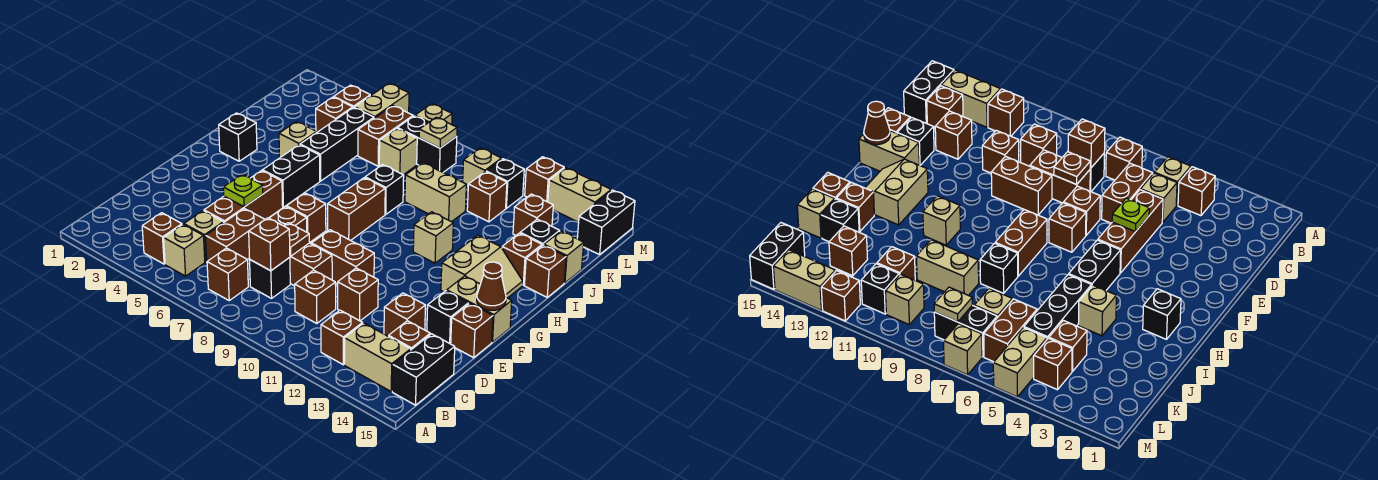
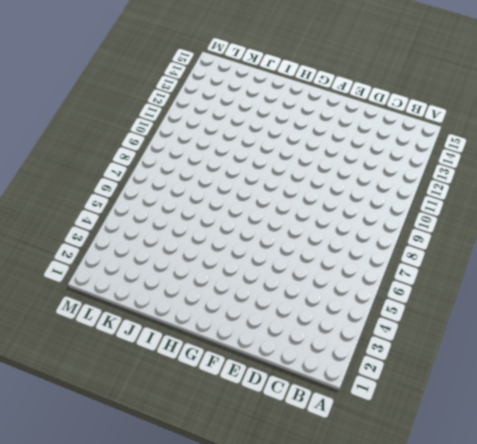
none -> brown 1x1 brick [142,213,182,264]
none -> tan 1x1 brick [164,225,205,276]
none -> brown 1x1 brick [207,248,248,300]
none -> brown 1x1 brick [321,310,363,365]

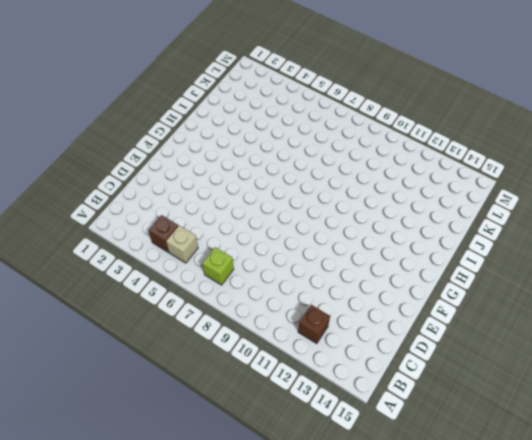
lime 1x1 brick [202,247,234,285] -> brown 1x1 brick [207,248,248,300]
none -> tan 1x2 brick [345,323,411,391]
none -> black 1x2 brick [392,334,455,405]
none -> tan 1x1 brick [184,211,224,262]
none -> brown 1x2 brick [206,209,265,261]

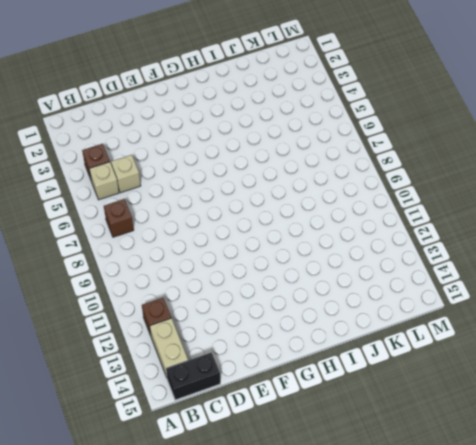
none -> brown 1x2 brick [206,209,265,261]
none -> black 1x1 brick [250,257,290,298]
none -> brown 1x1 brick [295,270,336,324]
none -> brown 1x1 brick [389,321,430,350]

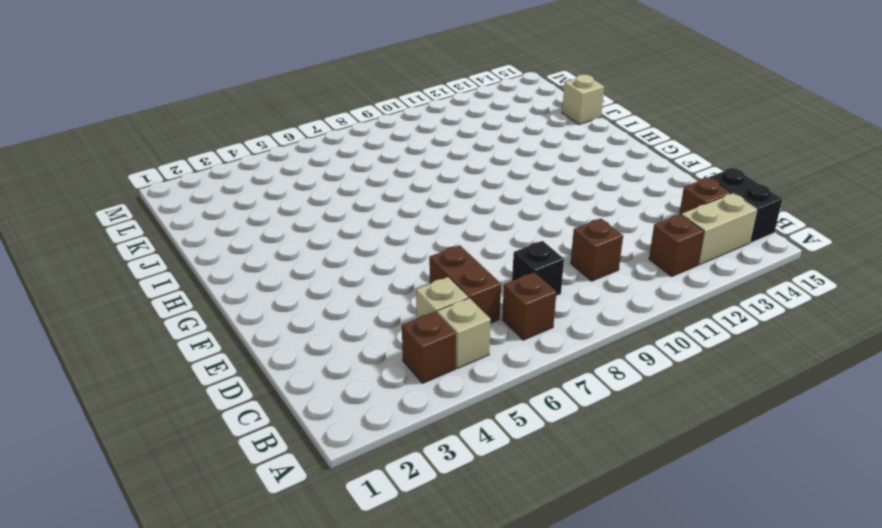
none -> brown 1x3 brick [204,171,283,222]
none -> brown 1x2 brick [290,243,332,286]
none -> brown 1x1 brick [338,268,378,321]
none -> brown 1x1 brick [384,293,426,336]

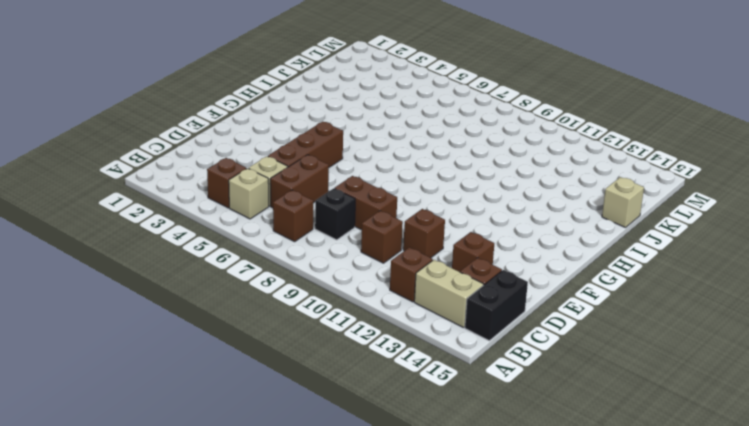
none -> brown 1x1 brick [270,206,307,232]
none -> brown 1x2 brick [312,230,374,284]
none -> black 1x1 brick [427,291,469,344]
none -> brown 1x1 brick [451,304,493,358]

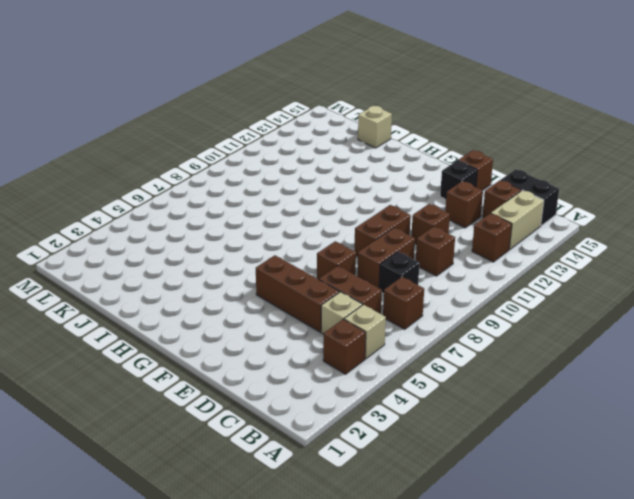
none -> brown 1x1 brick [287,193,326,242]
none -> tan 1x2 brick [447,276,512,342]
none -> black 1x2 brick [263,145,320,207]
none -> brown 1x2 brick [328,178,385,240]

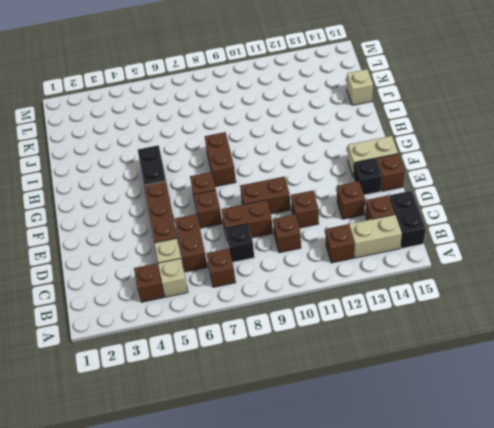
none -> tan 2x2 slope [441,235,523,298]
none -> black 1x1 brick [219,113,257,161]
none -> tan 1x1 brick [413,212,453,263]
none -> tan 1x1 brick [279,122,317,158]

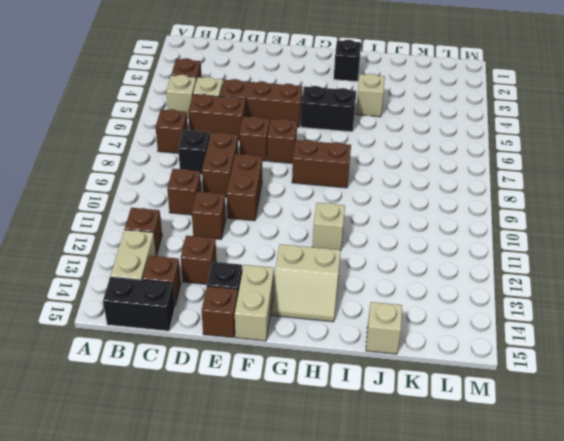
none -> black 1x3 brick [300,107,374,181]
none -> black 1x1 brick [365,165,404,214]
none -> brown 1x1 brick [502,233,542,285]
none -> brown 1x1 brick [525,245,566,297]

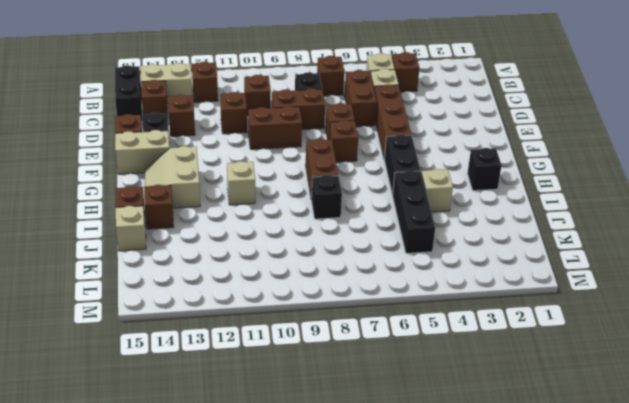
none -> tan 1x2 brick [405,163,466,222]
none -> black 1x1 brick [520,219,560,245]
none -> brown 1x1 brick [316,97,353,132]
none -> brown 1x2 brick [358,106,413,166]

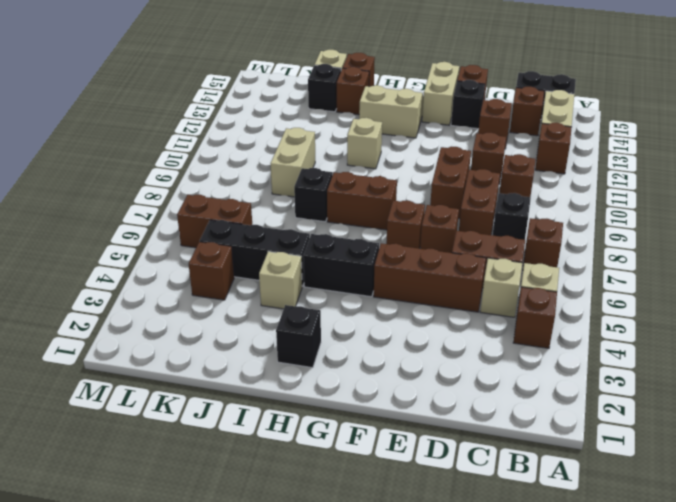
none -> tan 1x1 brick [379,128,417,175]
none -> brown 1x1 brick [467,172,507,222]
none -> brown 1x1 brick [513,194,553,235]
none -> brown 1x1 brick [334,85,370,108]

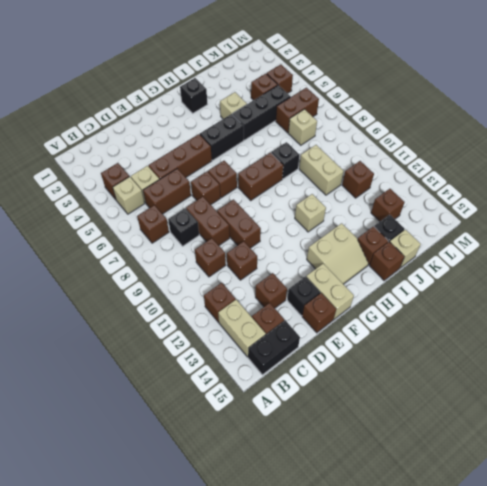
none -> tan 1x2 brick [355,83,409,118]
none -> black 1x2 brick [397,116,457,172]
none -> tan 1x1 brick [463,148,502,189]
none -> black 1x1 brick [486,159,524,208]

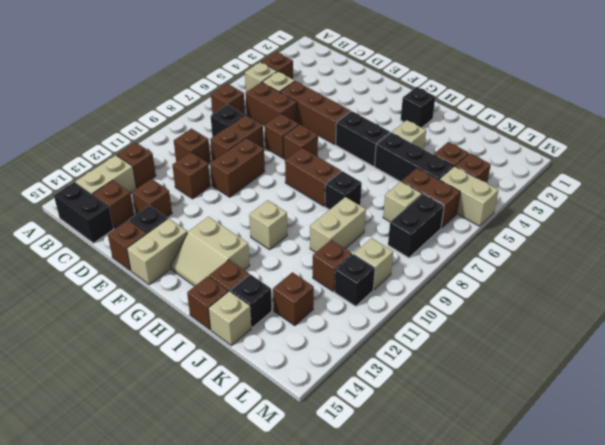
none -> black 1x2 brick [577,190,635,255]
none -> tan 1x1 brick [415,104,452,125]
none -> brown 1x1 brick [525,157,564,202]
none -> tan 1x2 brick [548,168,611,222]

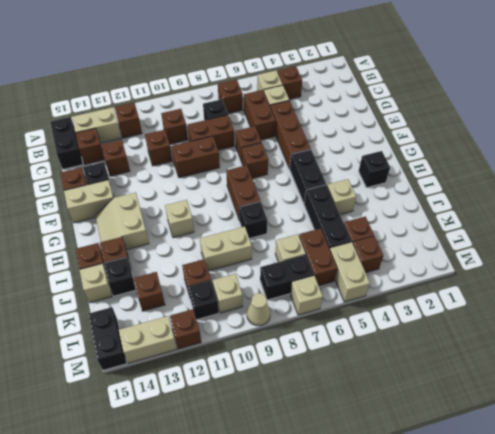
tan 1x1 cone [247,293,270,326] -> none
none -> brown 1x1 brick [249,218,290,271]
none -> brown 1x1 plate [284,223,310,256]
none -> lime 1x1 plate [223,175,263,207]
none -> brown 1x1 cone [477,262,506,310]

